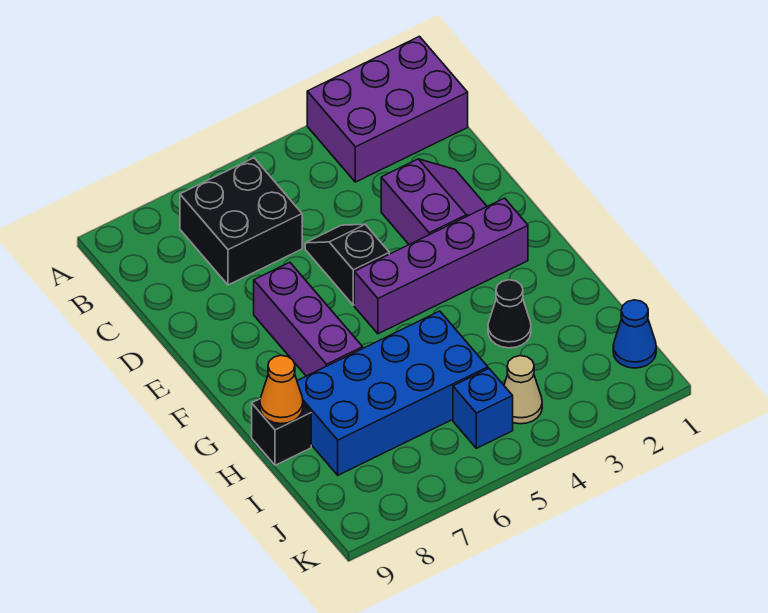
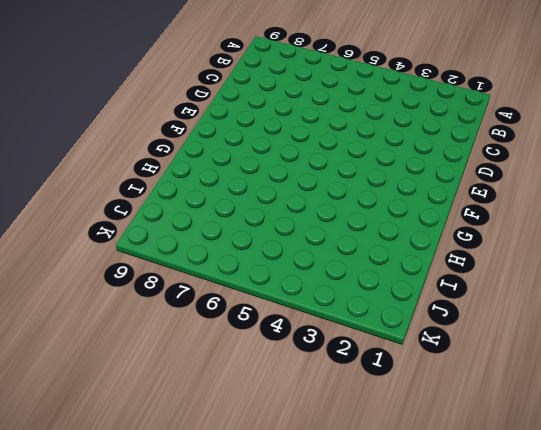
none -> purple 2x3 brick [307,36,468,182]
none -> black 2x2 brick [180,158,302,285]
none -> purple 2x2 slope [381,159,487,245]

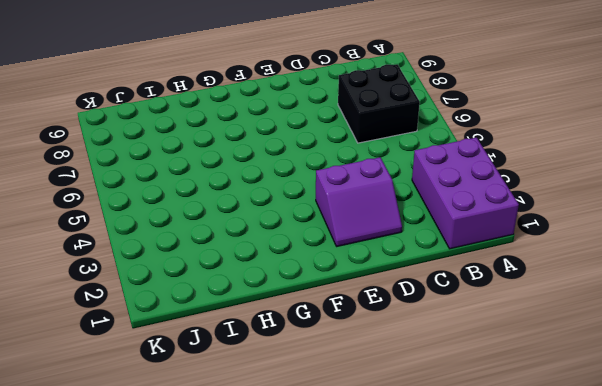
none -> black 1x2 slope [305,224,389,305]
none -> purple 1x3 brick [254,262,363,376]
none -> purple 1x4 brick [354,198,528,334]

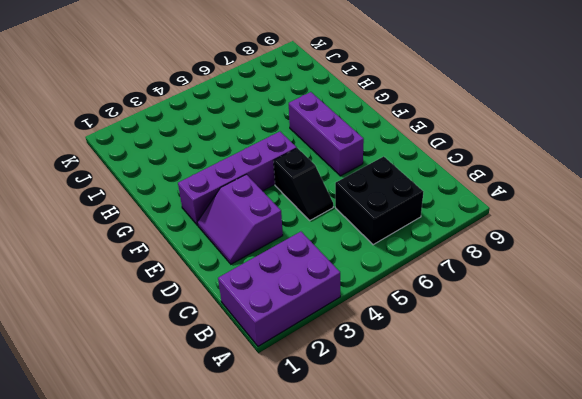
none -> black 1x1 cone [488,280,531,348]
none -> blue 2x4 brick [297,311,488,475]
none -> black 1x1 brick [252,399,311,465]

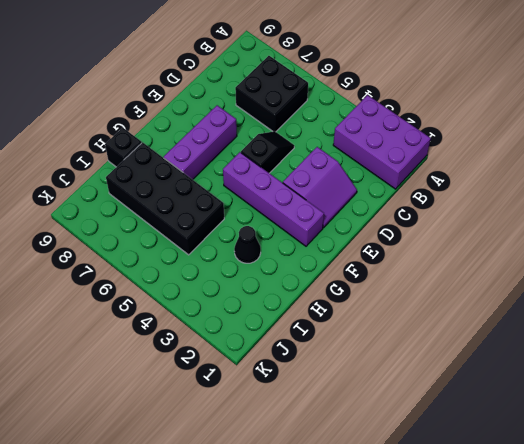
black 2x4 brick [106,142,224,255] -> blue 2x4 brick [297,311,488,475]
none -> blue 1x1 cone [613,300,656,368]
none -> tan 1x1 cone [504,356,542,424]
none -> blue 1x1 brick [453,369,513,448]

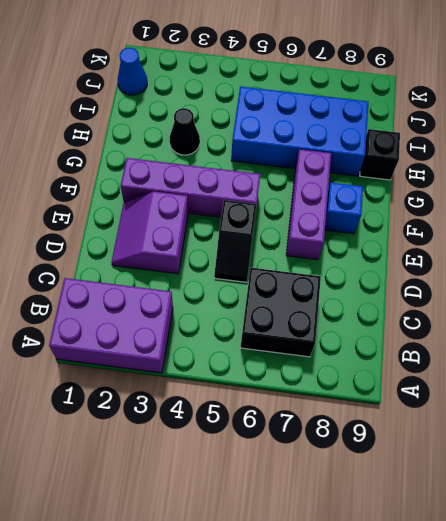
blue 1x1 brick [325,183,363,234] -> blue 1x1 brick moved to [453,369,513,448]
none -> tan 1x1 cone [504,356,542,424]
none -> orange 1x1 cone [260,355,303,424]

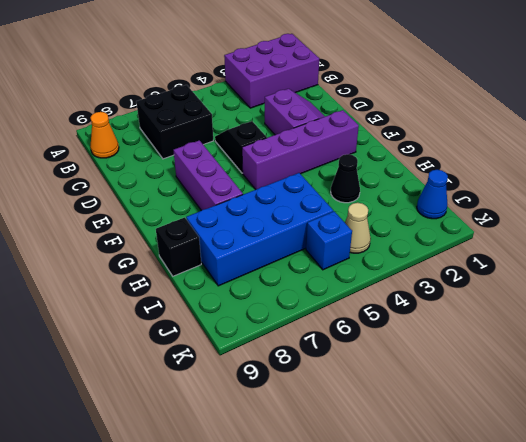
orange 1x1 cone [90,112,119,158] -> orange 1x1 cone moved to [260,355,303,424]

